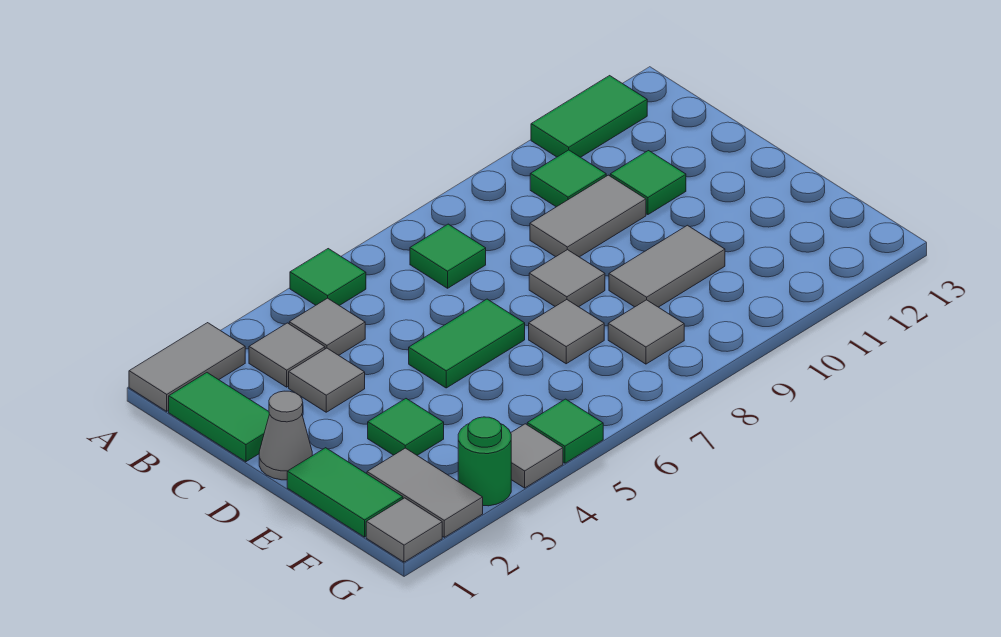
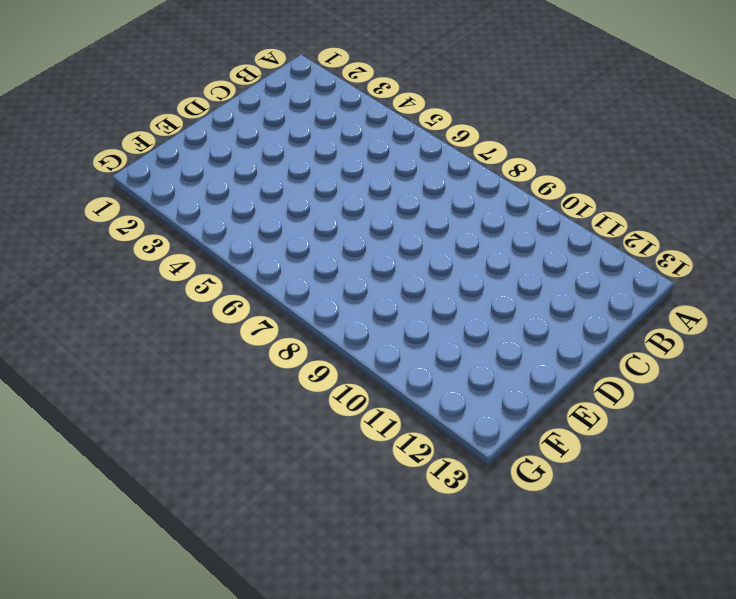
none -> grey 1x2 tile [129,323,245,411]
none -> green 1x1 tile [290,249,366,306]
none -> green 1x2 tile [531,76,647,157]

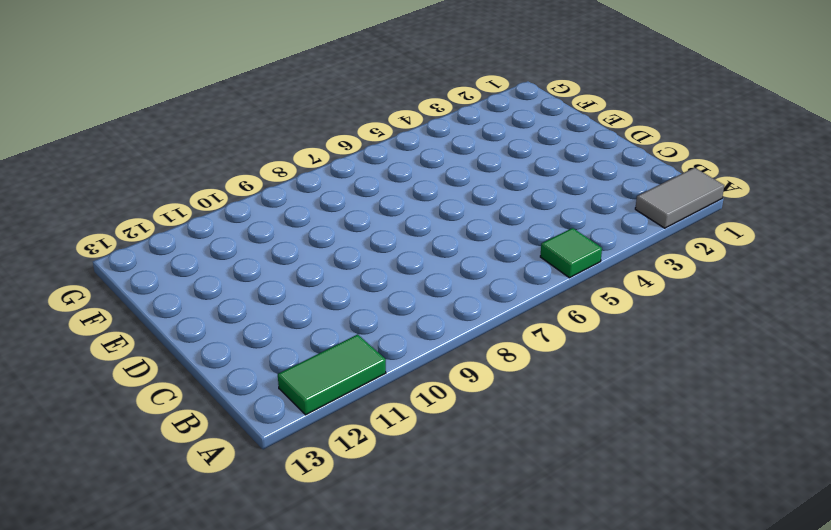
none -> green 1x2 tile [169,373,269,462]
none -> grey 1x1 tile [249,323,325,387]
none -> grey 1x1 tile [289,298,365,355]

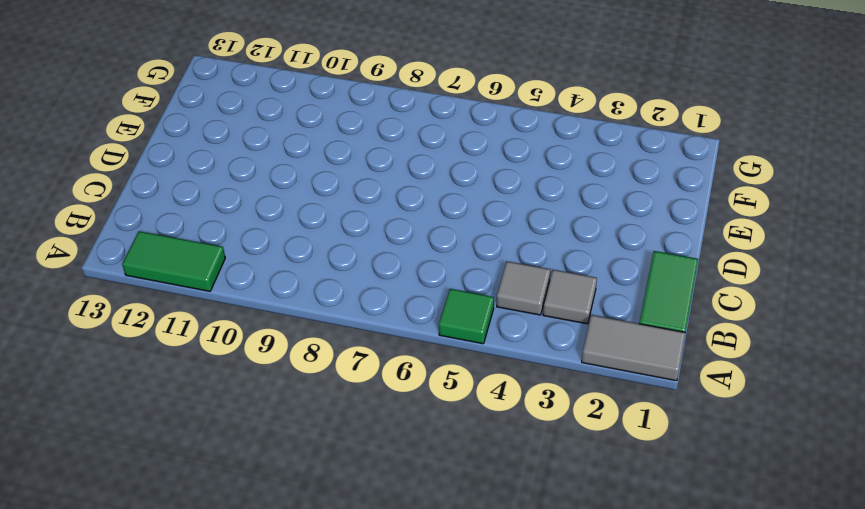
none -> green 1x1 tile [410,224,486,288]
none -> green 1x1 tile [530,150,606,207]
none -> grey 1x1 tile [289,348,365,412]

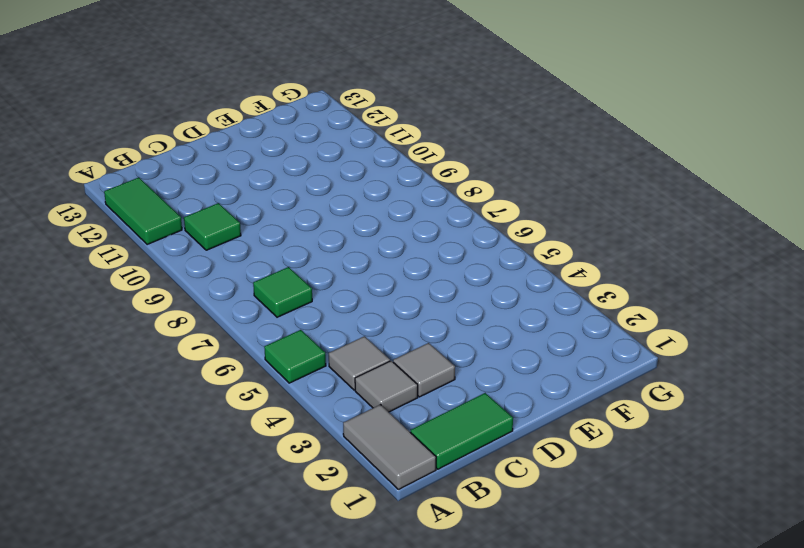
none -> grey 1x2 tile [530,175,646,257]
none -> green 1x1 tile [610,151,686,215]
none -> grey 1x1 cone [259,391,312,480]

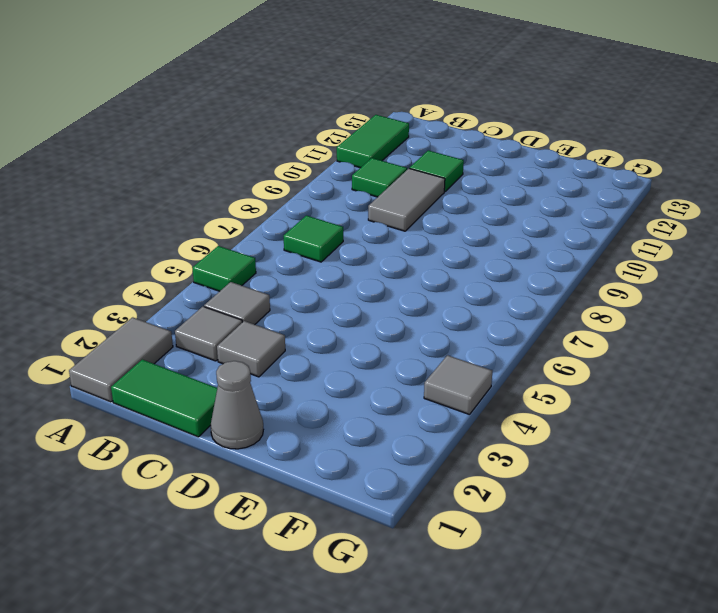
none -> green 1x2 tile [409,299,525,388]
none -> grey 1x1 tile [529,250,605,307]
none -> green 1x2 tile [287,448,403,537]

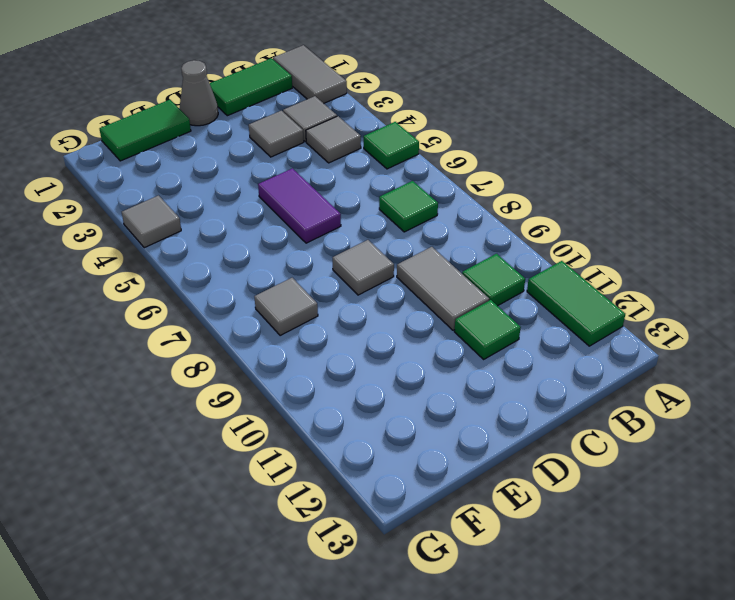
purple 1x2 tile [258,168,341,243] -> green 1x2 tile [409,299,525,388]
none -> green 1x1 tile [368,399,444,455]
none -> grey 1x1 tile [529,300,604,364]
none -> grey 1x2 tile [609,225,725,307]

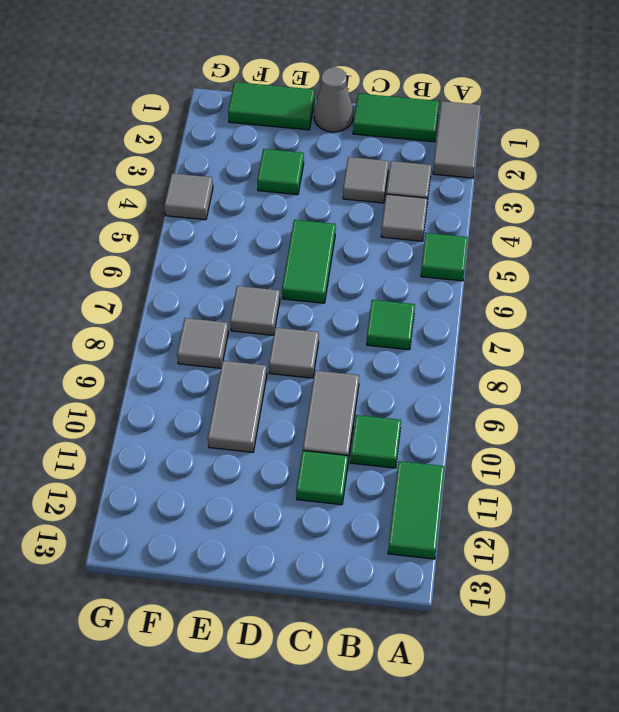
none -> grey 1x2 tile [367,448,483,537]
none -> grey 1x1 tile [366,498,442,562]
none -> green 1x1 round brick [458,417,511,506]

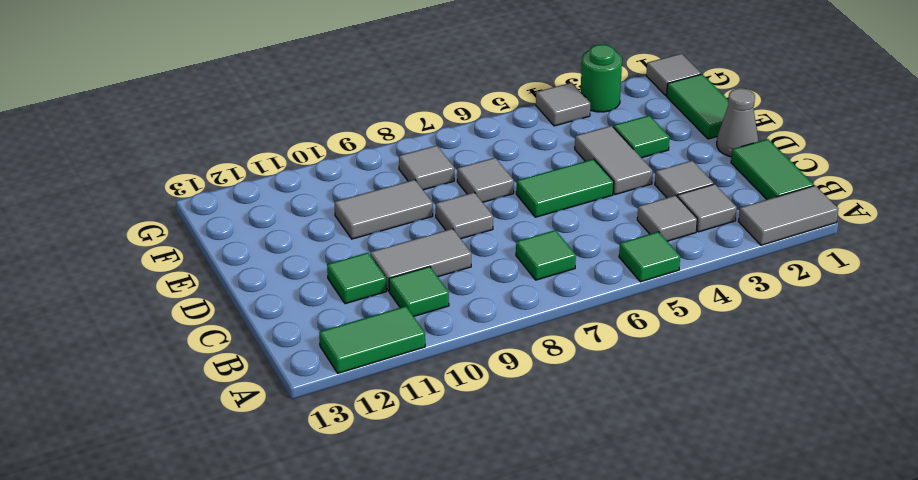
grey 1x2 tile [575,126,653,195] -> grey 1x2 tile moved to [367,448,483,537]
none -> green 1x1 tile [527,399,603,463]

